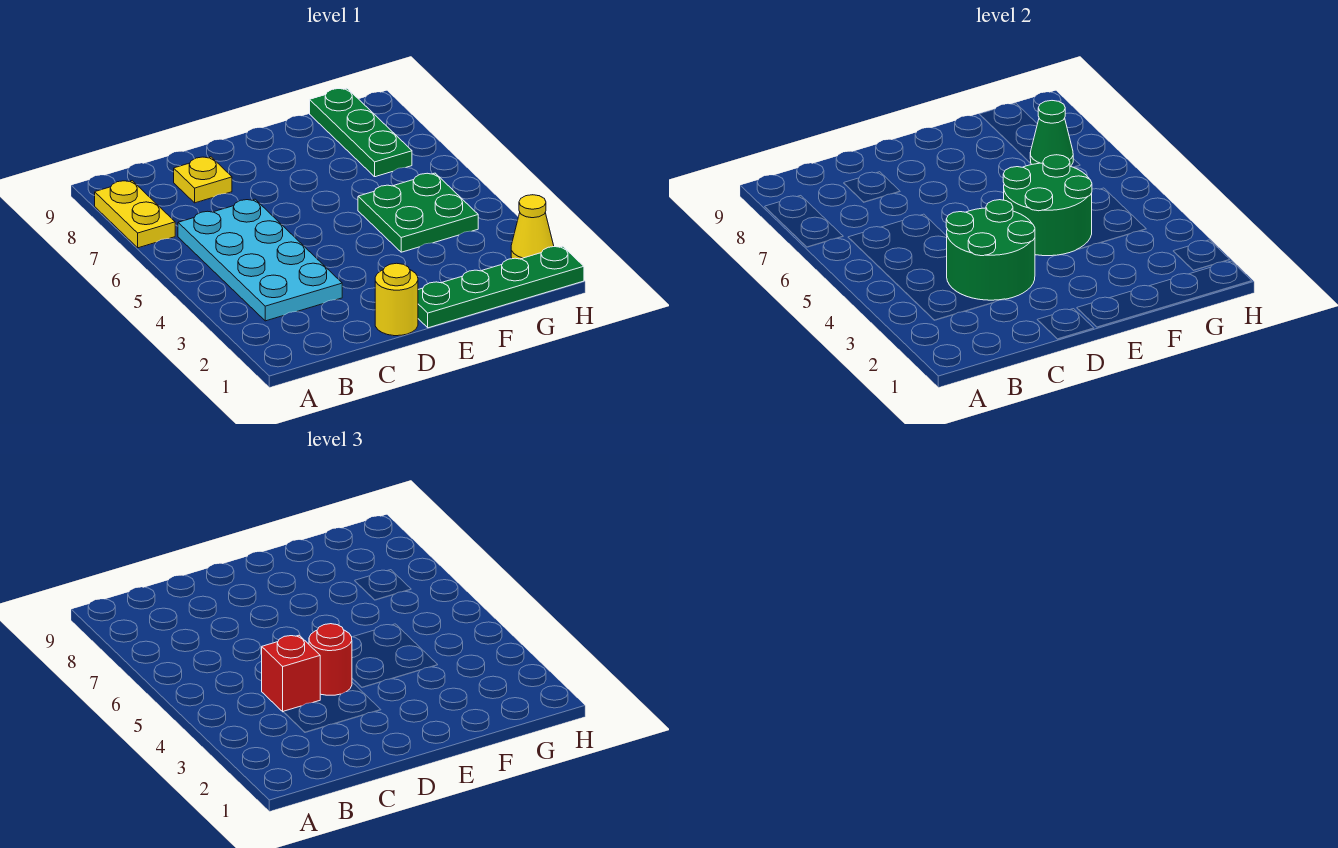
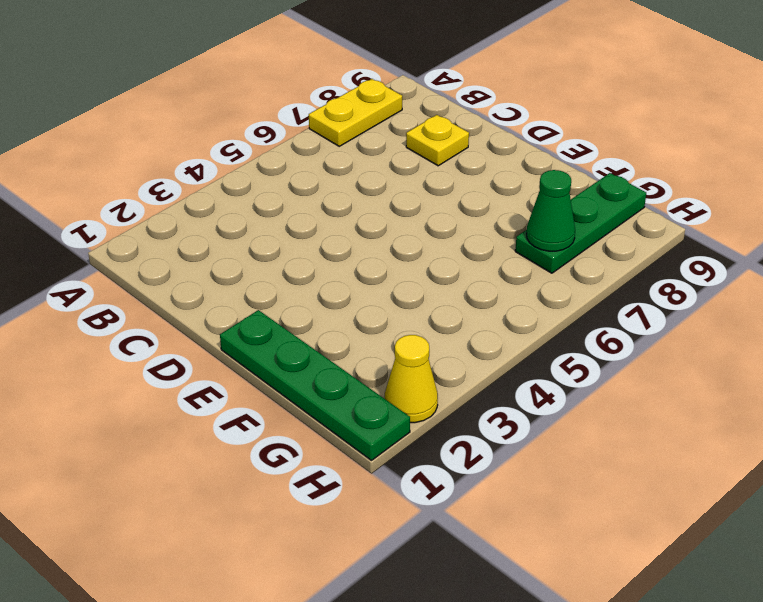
none -> cyan 2x4 plate [178,199,342,321]
none -> yellow 1x1 round brick [375,263,418,336]
none -> green 2x2 plate [358,173,478,252]

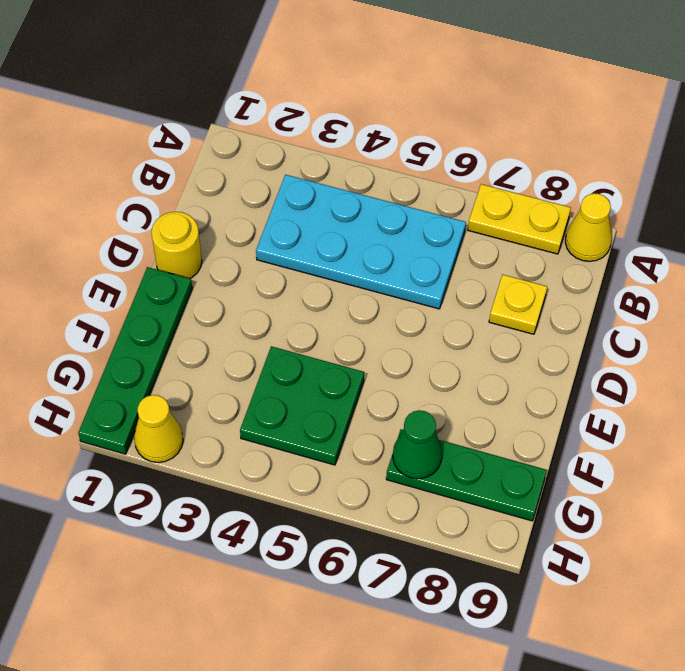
yellow 1x1 cone [565,193,612,262] -> none
none -> green 2x2 round brick [946,200,1035,300]
none -> green 2x2 round brick [1003,155,1092,256]
none -> red 1x1 brick [262,635,320,712]

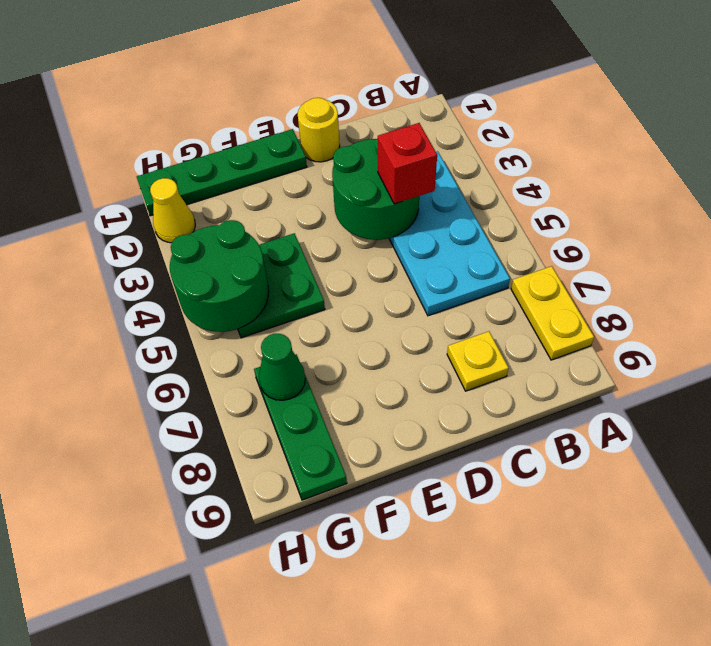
green 2x2 round brick [170,220,269,332] -> green 2x2 round brick moved to [1003,155,1092,256]
none -> red 1x1 round brick [309,624,352,695]

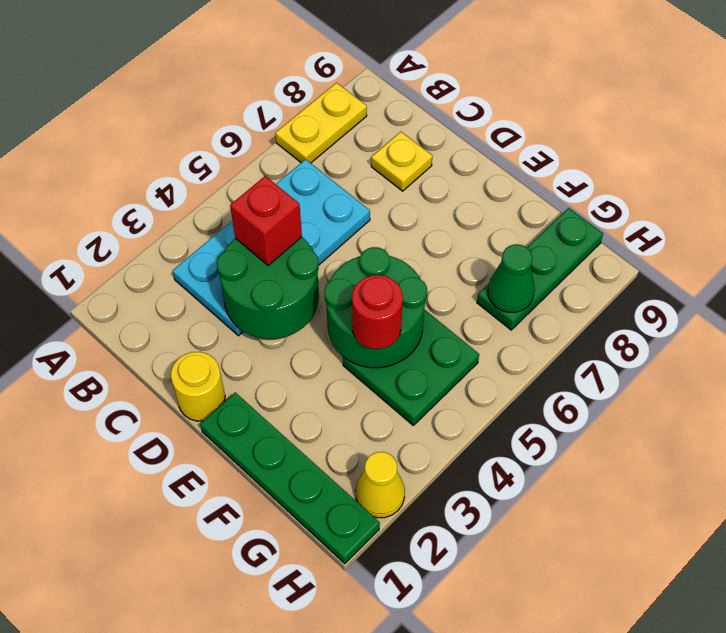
red 1x1 round brick [352,275,403,349] -> red 1x1 round brick moved to [309,624,352,695]

